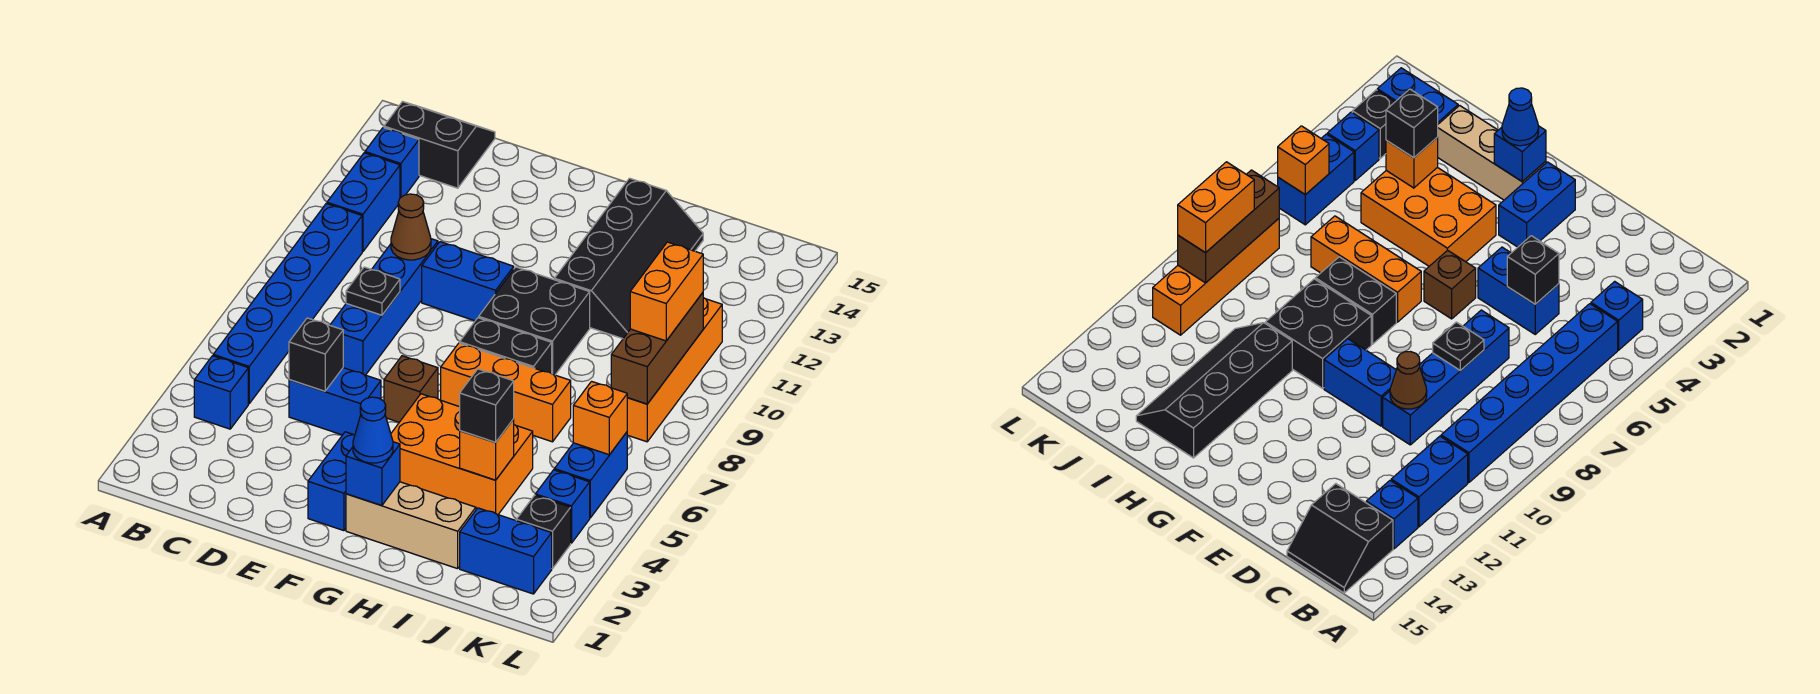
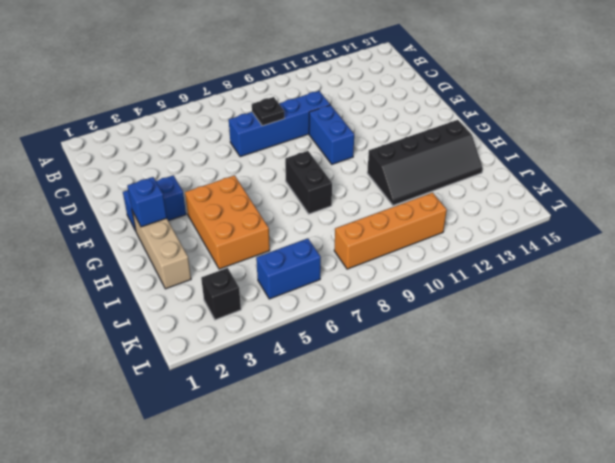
none -> blue 1x1 brick [194,356,248,429]
none -> blue 1x6 brick [213,204,362,404]
none -> blue 1x2 brick [327,153,400,252]
none -> blue 1x1 brick [365,128,419,198]

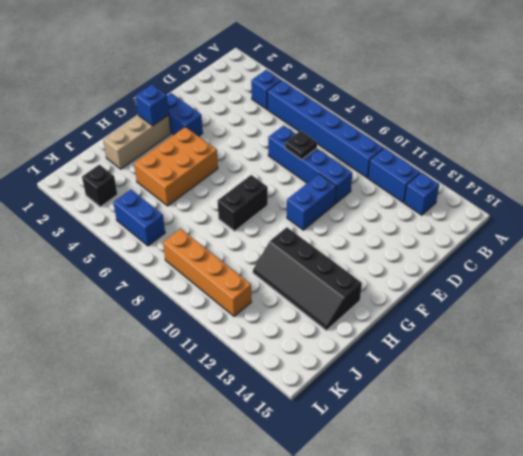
none -> black 2x2 slope [384,102,495,188]
none -> blue 1x2 brick [289,368,381,435]
none -> brown 1x1 brick [384,356,438,422]
none -> orange 1x3 brick [441,343,571,442]

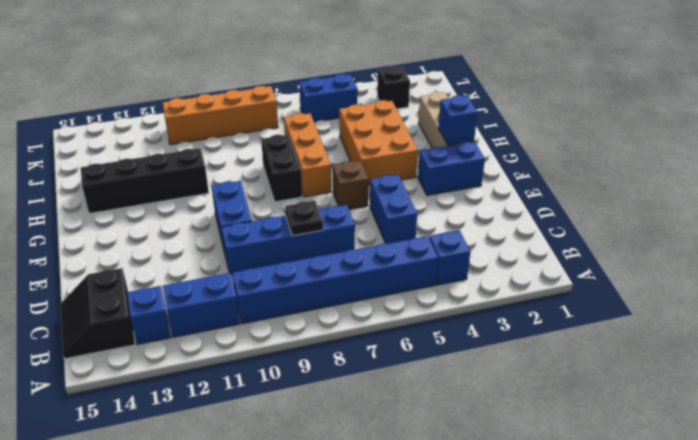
none -> black 2x2 brick [479,267,590,375]
none -> blue 1x2 brick [460,508,552,594]
none -> blue 1x1 brick [535,470,590,543]
none -> black 1x1 brick [289,318,343,391]

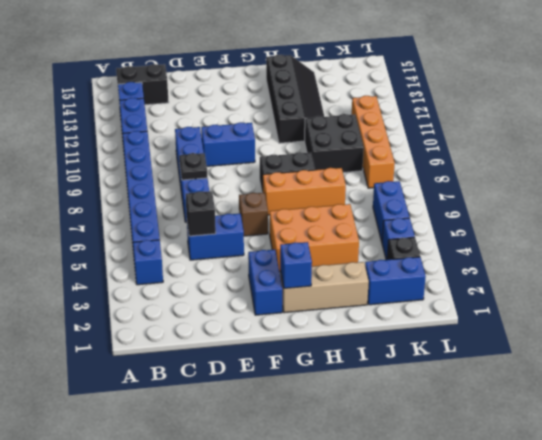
black 2x2 brick [305,114,364,173] -> black 2x2 brick moved to [479,267,590,375]
none -> brown 1x1 cone [391,194,431,260]
none -> orange 1x1 brick [460,419,514,480]
none -> orange 1x1 brick [573,381,627,455]
none -> brown 1x3 brick [611,293,703,404]

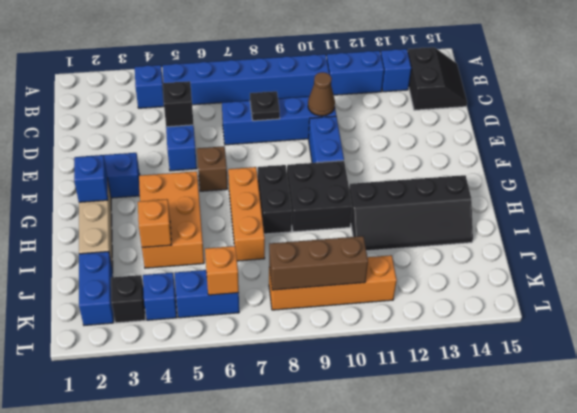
none -> blue 1x1 cone [353,397,393,463]
none -> black 1x1 brick [460,369,514,442]
none -> orange 1x2 brick [630,242,703,341]

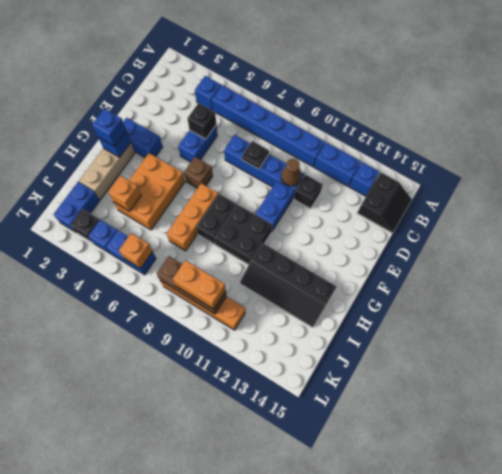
black 1x1 brick [294,175,323,209] -> black 1x1 brick moved to [460,369,514,442]
blue 1x1 brick [92,109,126,146] -> blue 1x1 cone [353,397,393,463]

